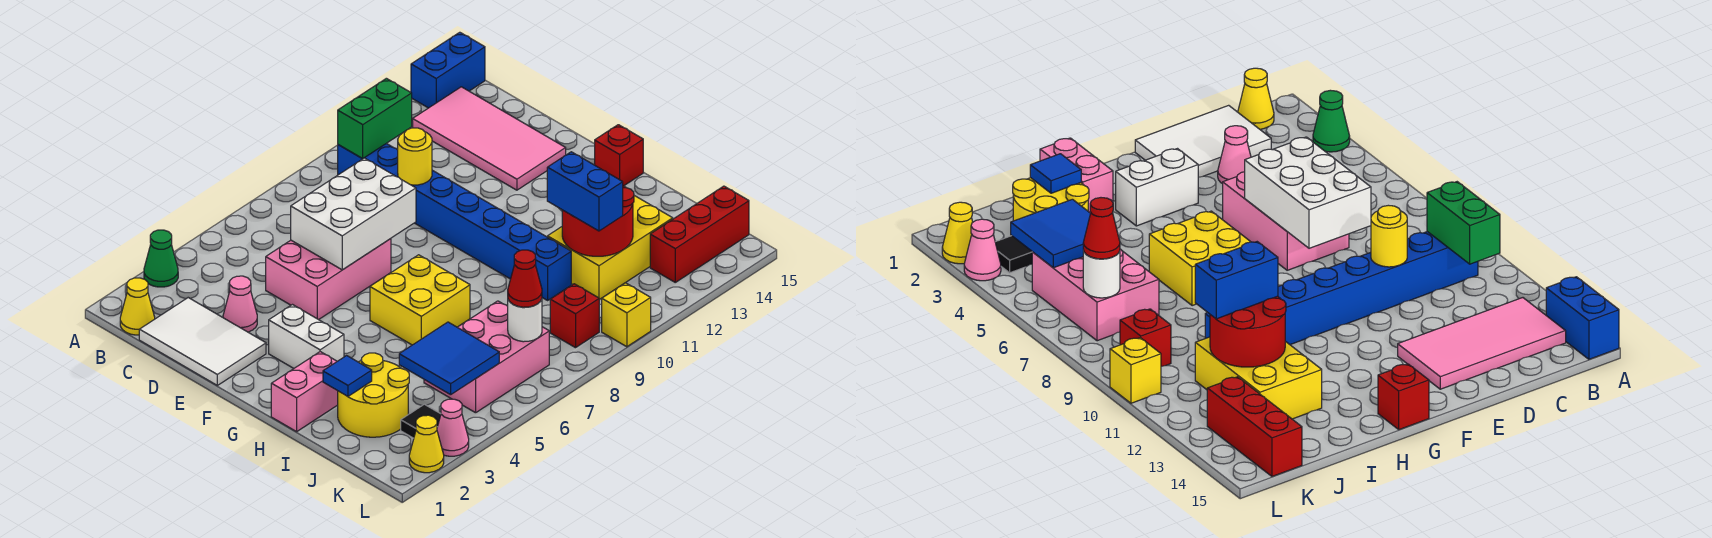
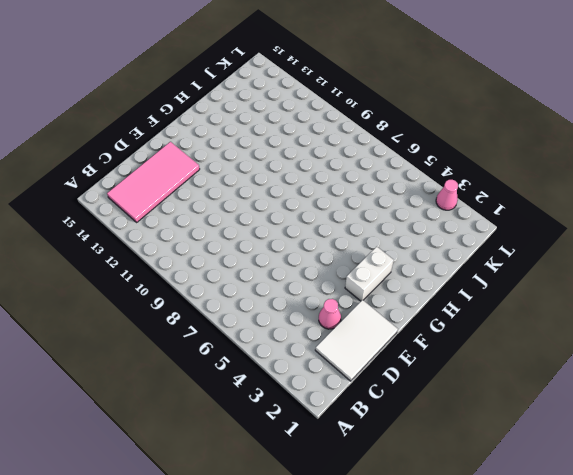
none -> green 1x1 cone [144,230,178,287]
none -> blue 1x2 brick [411,32,485,108]
none -> yellow 1x1 cone [120,278,155,335]
none -> blue 1x8 brick [338,144,571,300]

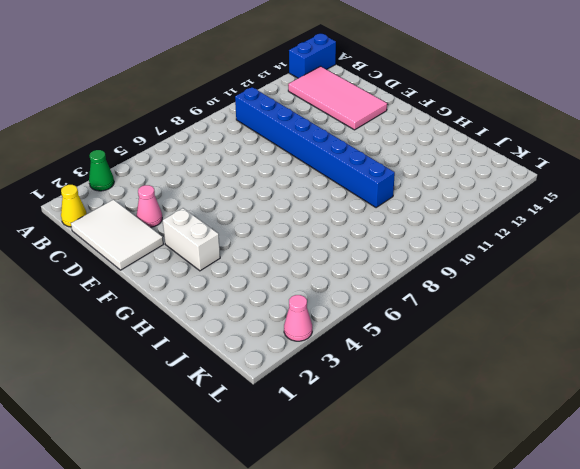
none -> pink 2x3 brick [266,239,391,320]
none -> yellow 2x2 brick [370,255,470,345]
none -> red 1x1 brick [595,125,643,186]
none -> pink 1x2 brick [271,352,338,432]

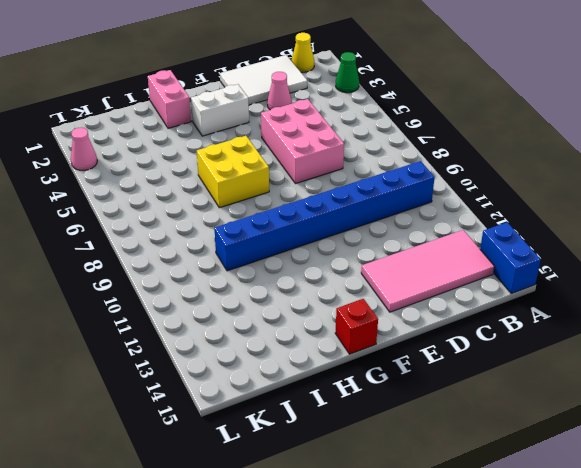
none -> yellow 2x2 round brick [338,353,409,437]
none -> yellow 2x3 brick [547,196,673,300]
none -> pink 2x3 brick [424,301,549,413]
none -> black 1x1 tile [401,404,441,438]

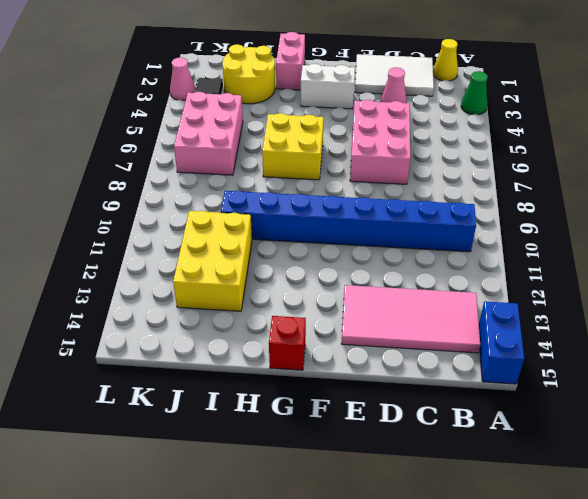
none -> red 1x1 brick [550,284,599,348]
none -> red 1x3 brick [650,186,749,282]
none -> yellow 1x1 cone [409,415,444,473]
none -> yellow 1x1 brick [602,283,651,347]

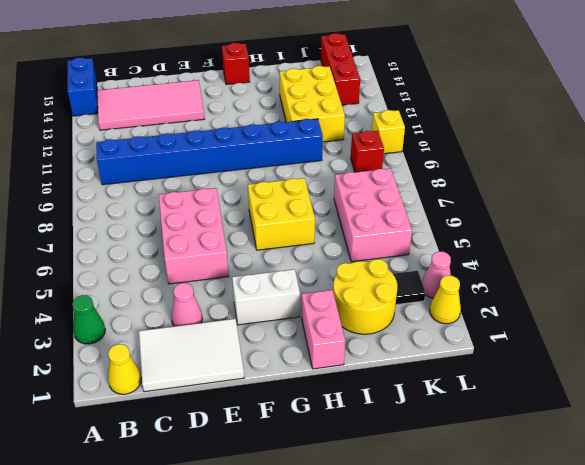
none -> green 1x2 brick [338,78,412,159]
none -> white 2x3 brick [291,158,416,270]
none -> yellow 1x1 round brick [398,128,432,185]
none -> blue 1x1 tile [323,356,372,396]

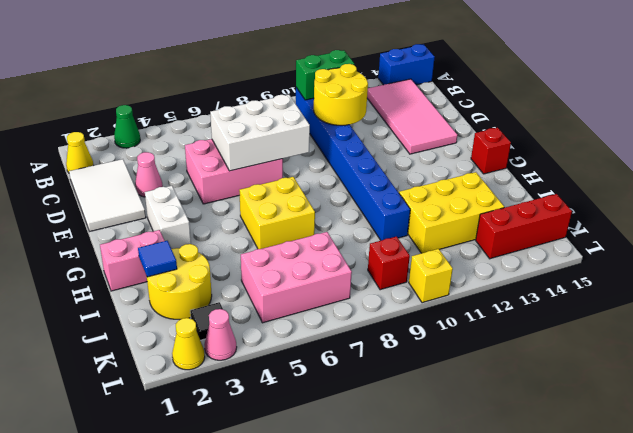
yellow 2x2 round brick [314,64,368,125] -> yellow 1x1 round brick [398,128,432,185]
none -> red 2x2 round brick [562,186,634,256]
none -> blue 2x2 tile [399,322,499,395]
none -> white 1x1 round brick [508,299,542,342]
none -> blue 1x2 brick [547,152,623,231]

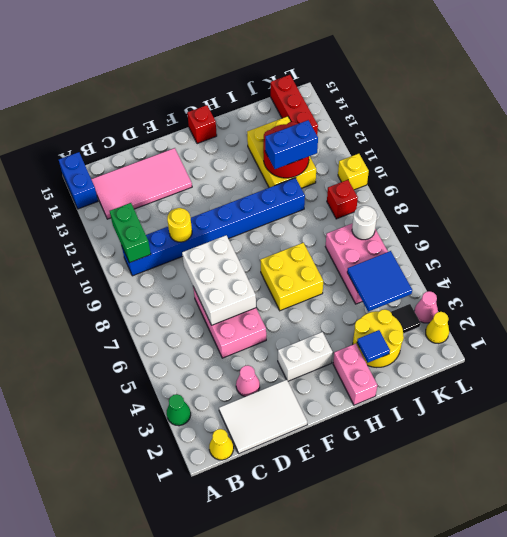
none -> red 1x1 cone [508,250,542,307]

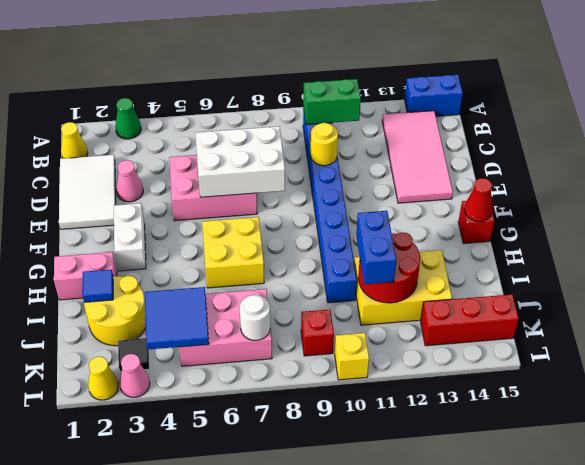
red 1x1 cone [464,178,493,222] -> red 1x1 cone moved to [508,250,542,307]

